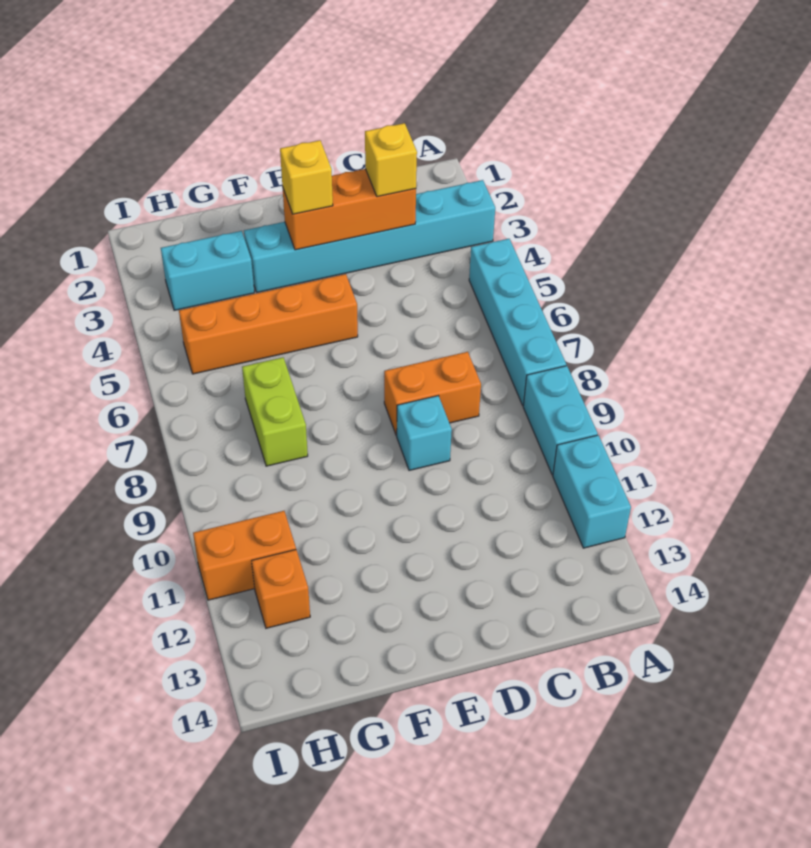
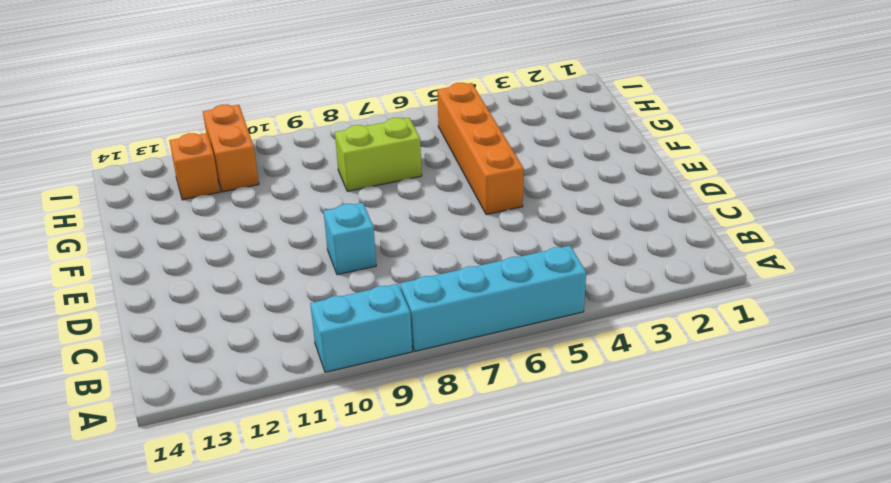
none -> cyan 1x6 brick [244,180,495,292]
none -> cyan 1x2 brick [553,435,631,548]
none -> orange 1x2 brick [384,352,481,436]

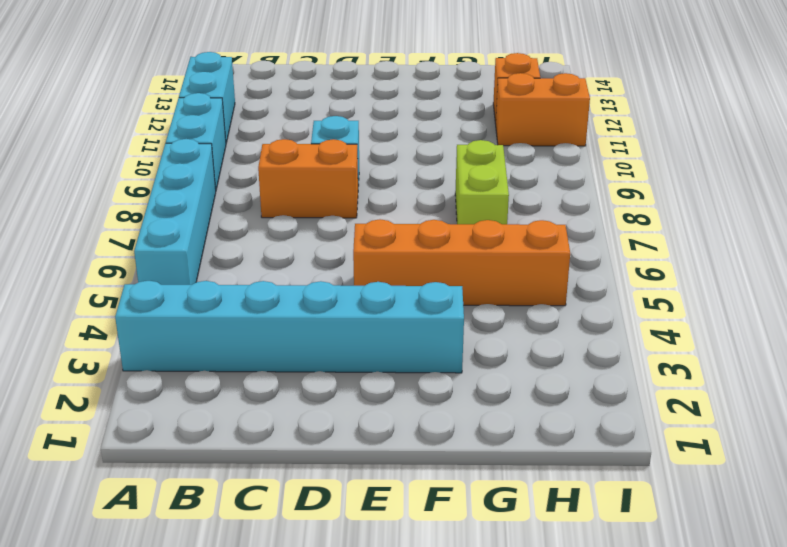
none -> cyan 1x2 brick [161,231,254,310]
none -> orange 1x3 brick [282,169,416,250]
none -> yellow 1x1 brick [365,123,417,197]

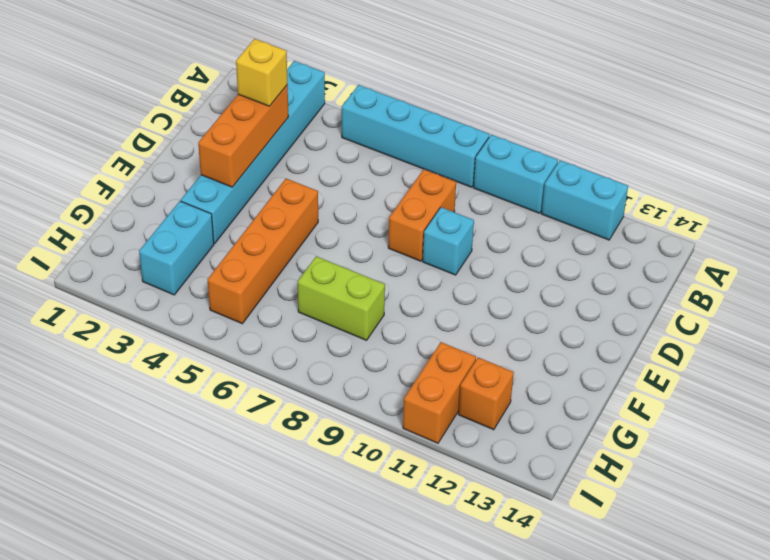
none -> yellow 1x1 brick [280,140,333,214]

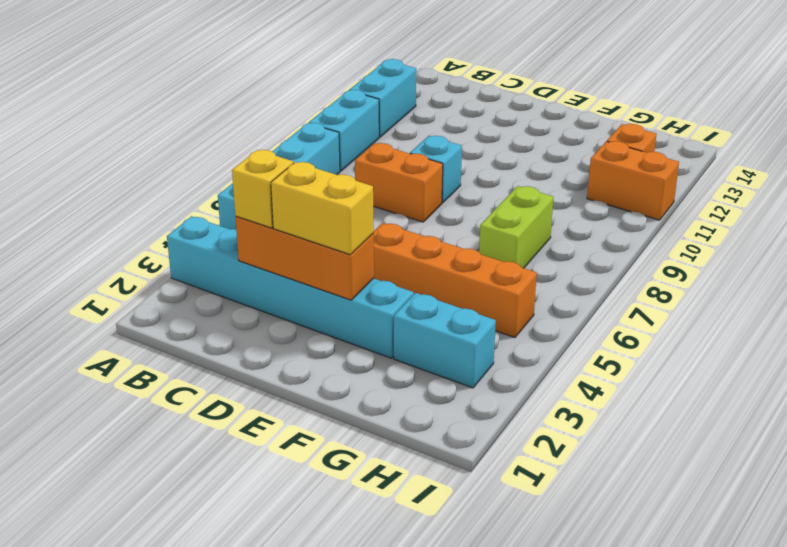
yellow 1x2 brick [271,162,374,255] -> yellow 1x1 brick [280,140,333,214]

